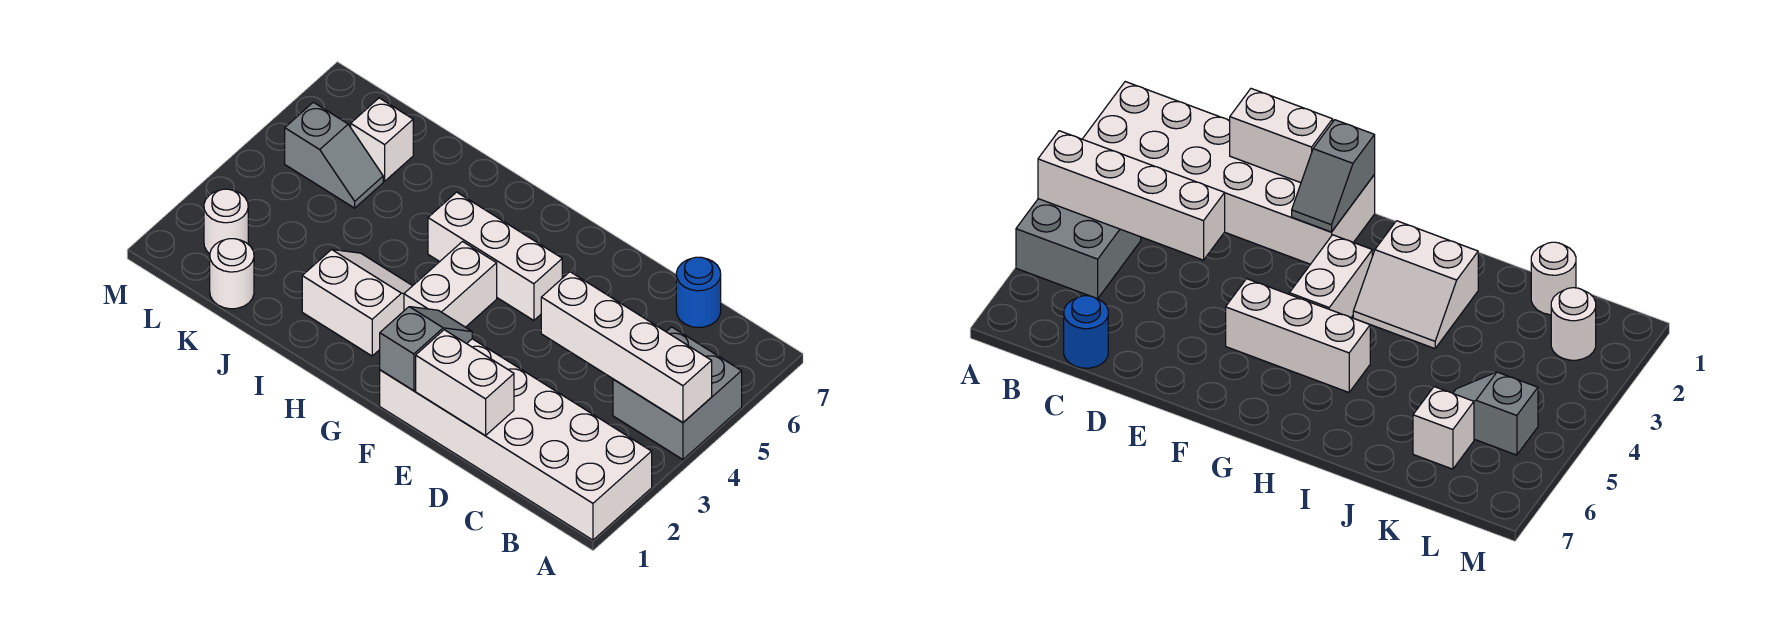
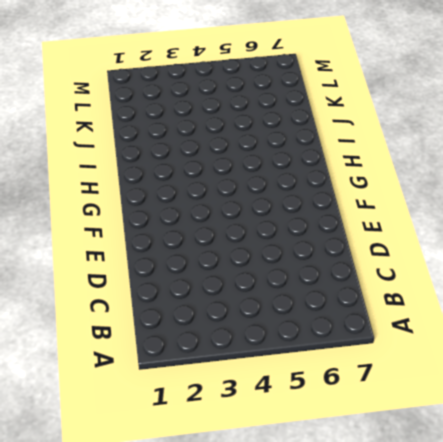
none -> white 2x6 brick [380,339,652,540]
none -> grey 2x2 brick [613,327,742,460]
none -> blue 1x1 round brick [676,257,721,328]

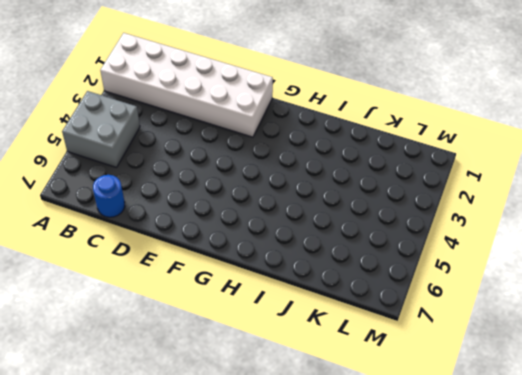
none -> white 1x3 brick [428,192,562,320]
none -> white 1x2 brick [404,242,497,327]
none -> white 2x2 slope [302,249,412,356]

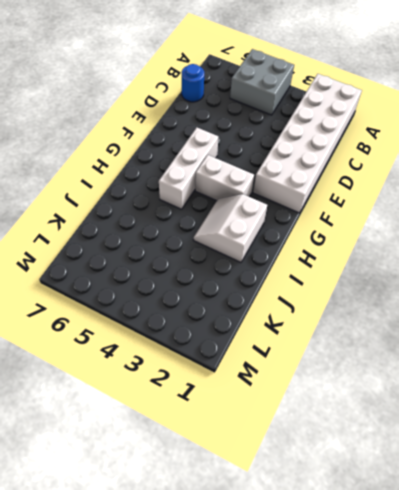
none -> white 1x1 round brick [210,239,254,309]
none -> grey 1x2 slope [285,102,383,208]
none -> white 1x1 brick [351,98,413,181]

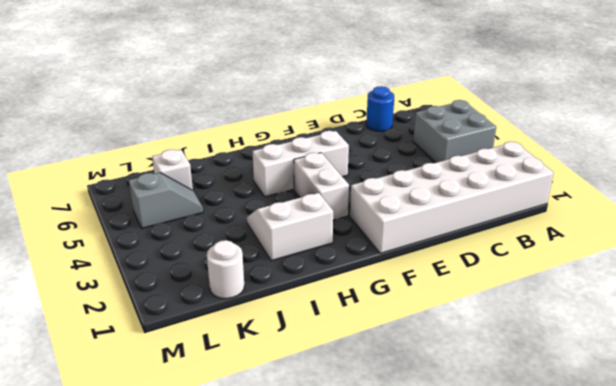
none -> white 1x1 round brick [204,189,248,254]
none -> white 1x4 brick [541,272,712,422]
none -> white 1x2 brick [416,330,514,436]

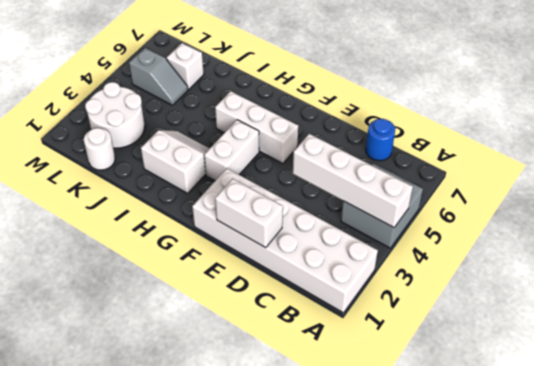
white 2x2 round brick [85,82,145,148] -> white 1x1 round brick [204,189,248,254]
none -> grey 1x2 slope [380,307,472,391]

